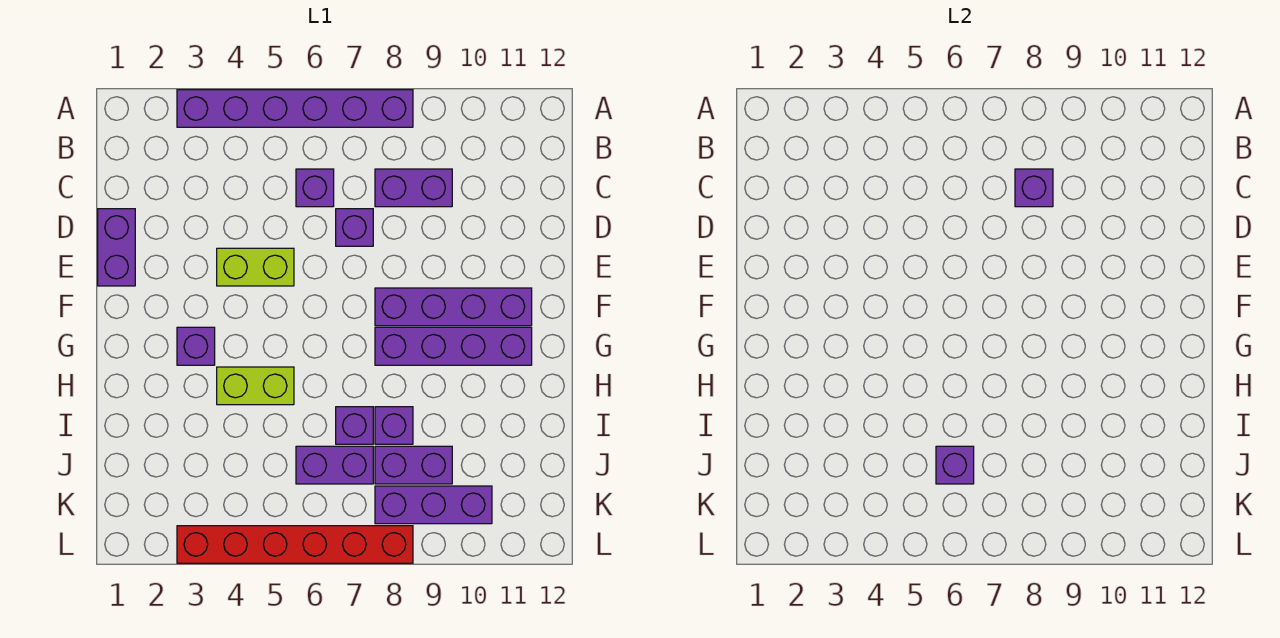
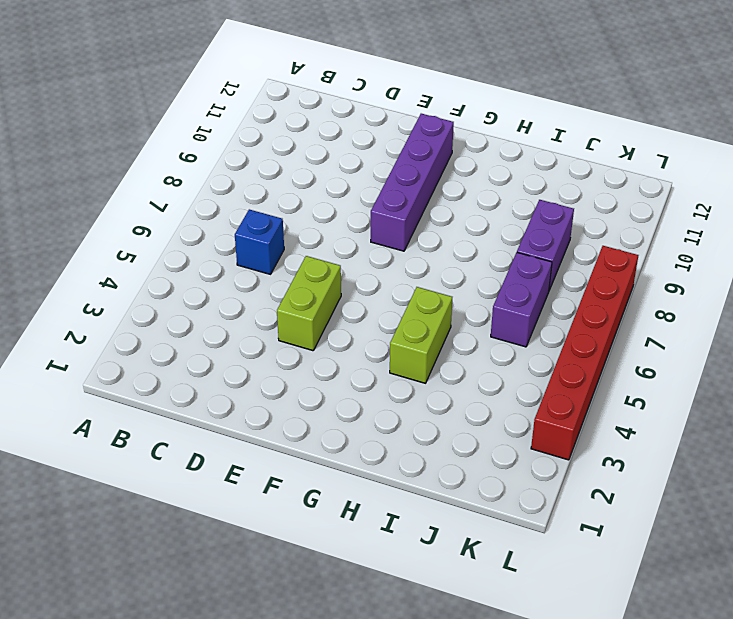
blue 1x1 brick [235,209,284,274] -> purple 1x1 brick [296,169,334,207]
none -> purple 1x6 brick [177,90,413,127]
none -> purple 1x2 brick [375,169,452,207]
none -> purple 1x2 brick [98,209,135,286]

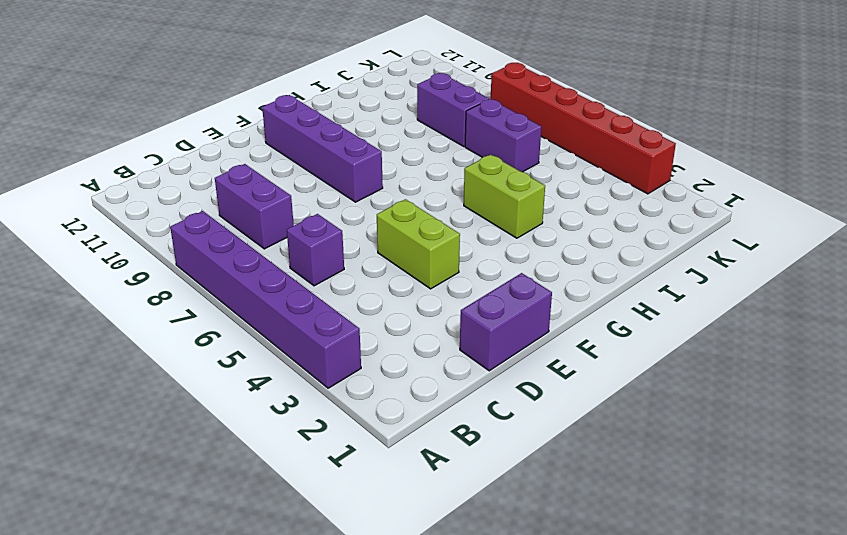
none -> purple 1x1 brick [336,209,373,246]
none -> purple 1x1 brick [177,327,215,365]
none -> purple 1x4 brick [375,327,532,365]

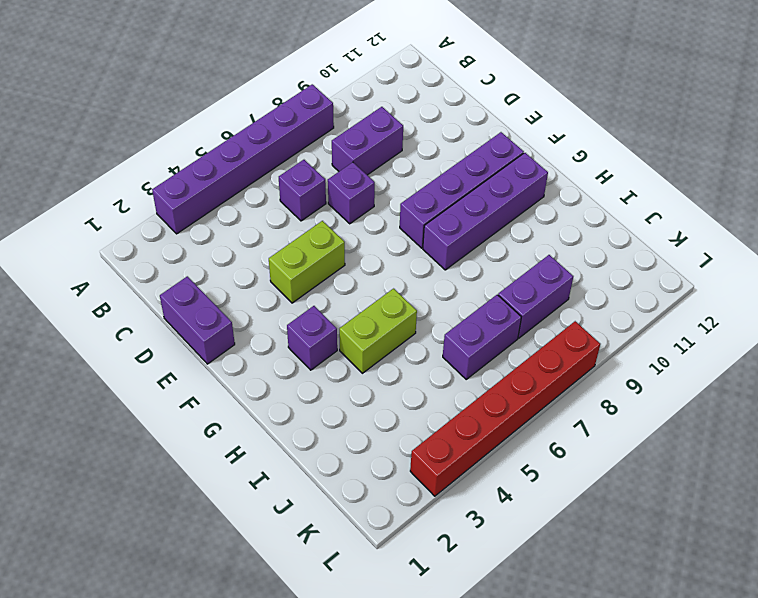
none -> purple 1x1 brick [336,407,373,444]
none -> purple 1x1 brick [375,407,413,444]
none -> purple 1x3 brick [375,486,492,524]

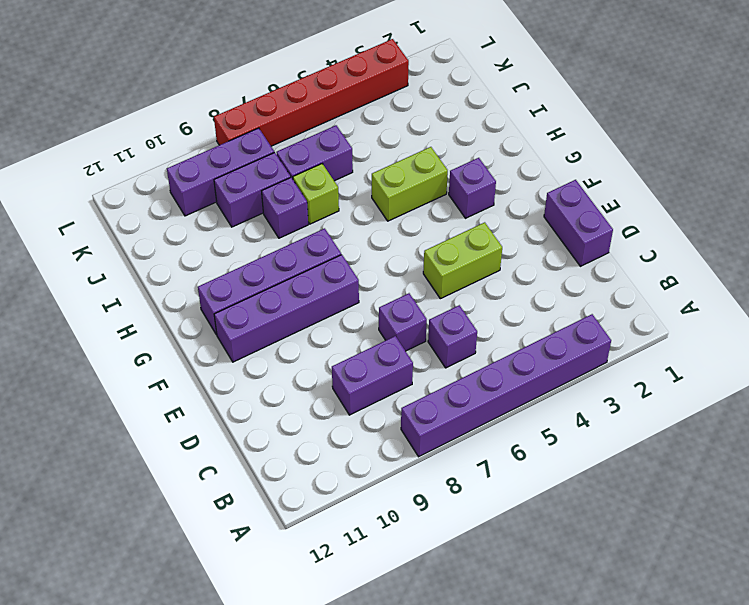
lime 1x1 brick [293,164,339,224] -> purple 1x1 brick [336,407,373,444]
none -> purple 1x1 brick [1015,169,1053,207]
none -> purple 1x1 brick [936,446,974,484]

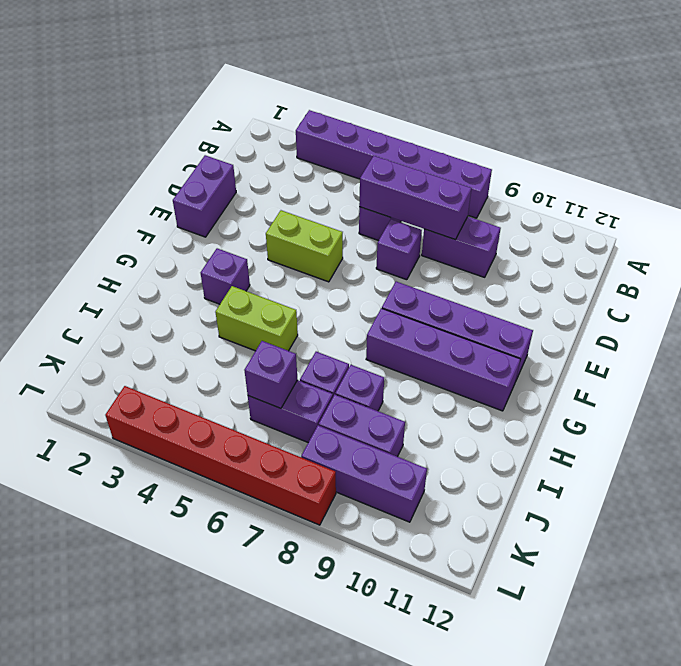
purple 1x3 brick [359,156,472,239] -> purple 1x1 brick [1015,169,1053,207]

